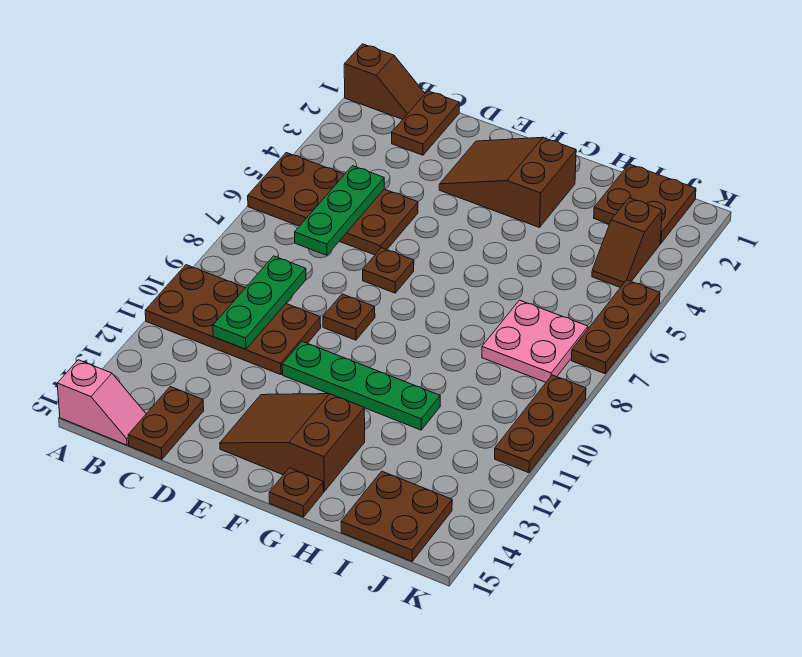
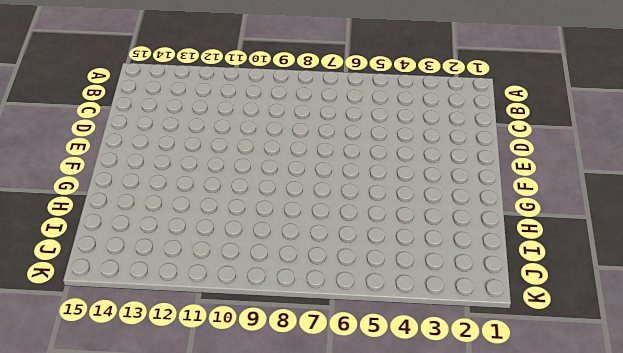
none -> brown 1x2 slope [344,44,425,119]
none -> brown 2x4 plate [248,153,418,255]
none -> brown 2x4 plate [145,265,321,375]

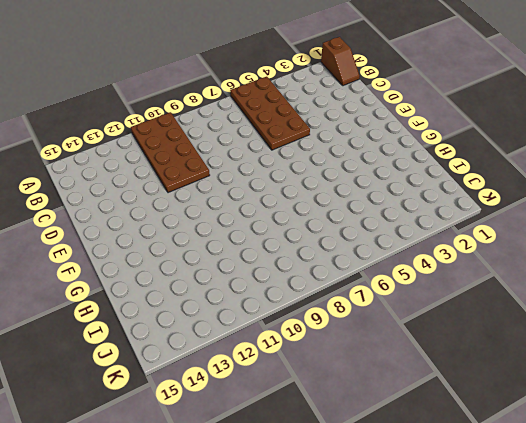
none -> pink 1x2 slope [57,360,146,445]
none -> brown 1x2 plate [392,91,459,155]
none -> brown 1x2 plate [128,387,204,459]

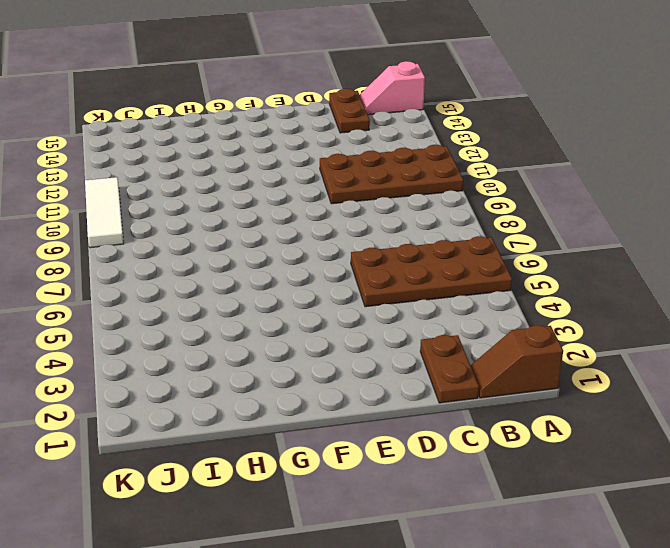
white 1x3 tile [85,177,124,248] -> brown 1x3 plate [495,375,586,473]
none -> brown 2x3 slope [439,137,576,227]
none -> brown 1x1 plate [363,248,414,293]
none -> brown 1x1 plate [323,294,375,340]

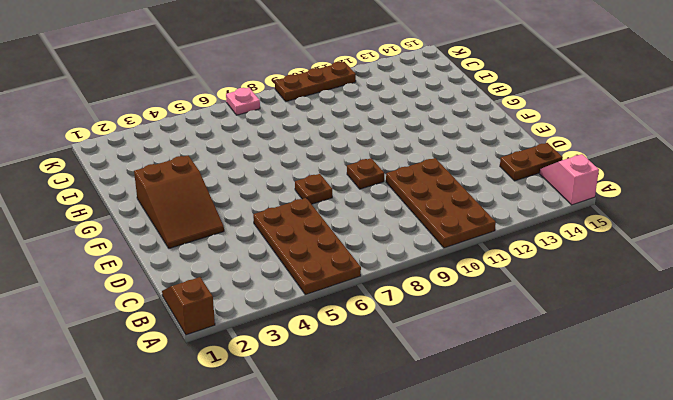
pink 1x1 plate [226,88,260,115] -> brown 1x3 plate [572,280,660,374]
none -> brown 1x2 plate [392,91,459,155]
none -> green 1x4 plate [282,342,440,430]
none -> brown 2x3 slope [220,394,365,491]

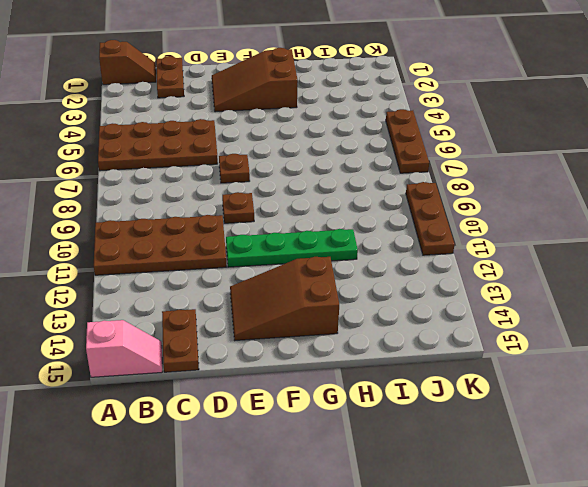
none -> brown 1x1 plate [269,468,324,517]
none -> brown 2x2 plate [594,164,696,243]
none -> pink 2x2 plate [482,300,588,382]

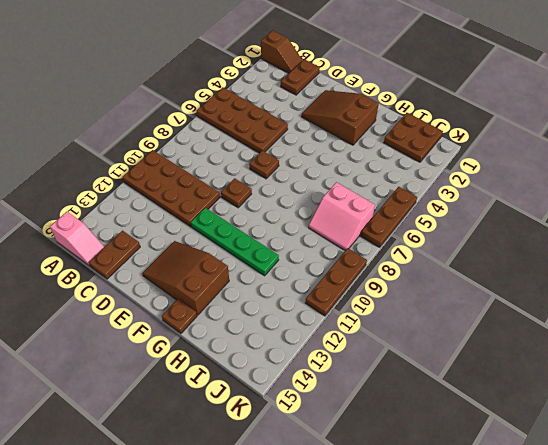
pink 2x2 slope [309,182,375,251] -> pink 2x2 plate [482,300,588,382]
none -> brown 2x2 plate [341,471,452,561]
none -> brown 1x2 slope [592,198,662,287]
none -> green 1x3 plate [295,166,384,255]

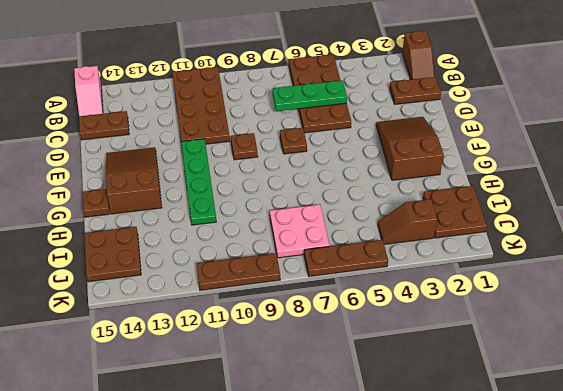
none -> green 1x3 plate [213,256,306,349]

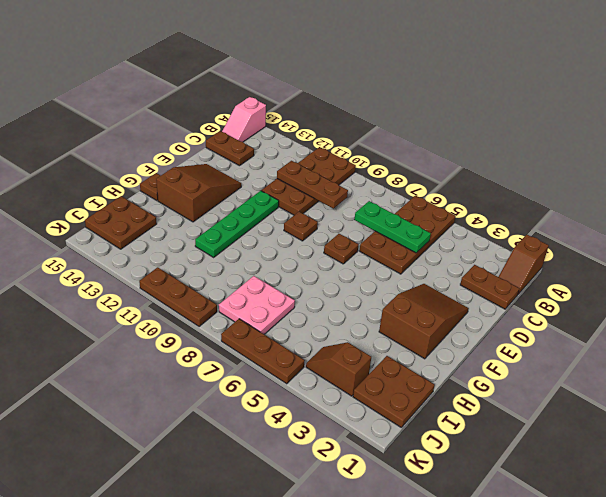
brown 1x3 plate [277,161,348,208] -> green 1x3 plate [213,256,306,349]

